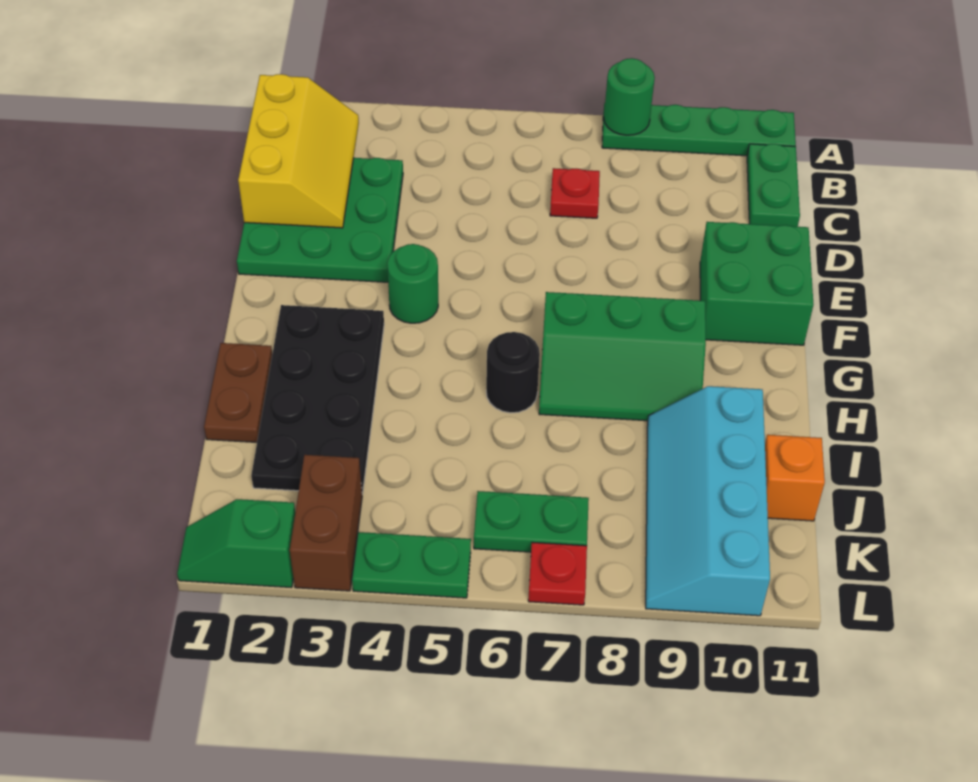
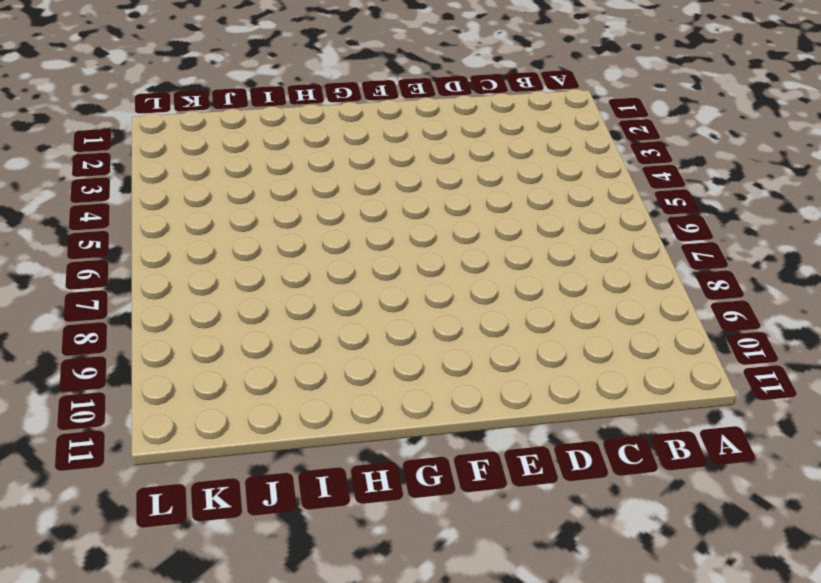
none -> green 1x4 plate [602,103,796,156]
none -> green 1x2 plate [747,144,800,227]
none -> green 3x3 plate [237,158,403,282]

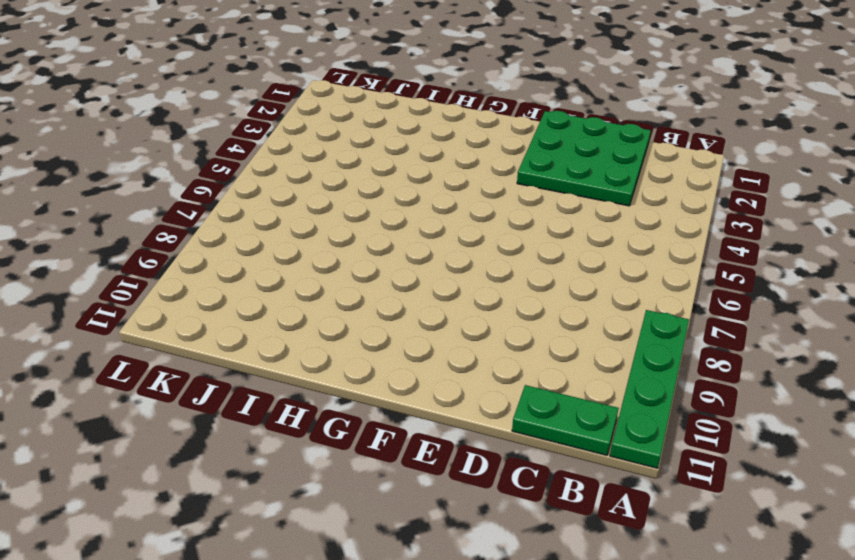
none -> red 1x1 plate [550,168,600,218]
none -> green 2x2 brick [700,222,814,345]
none -> green 1x1 round brick [387,244,438,323]

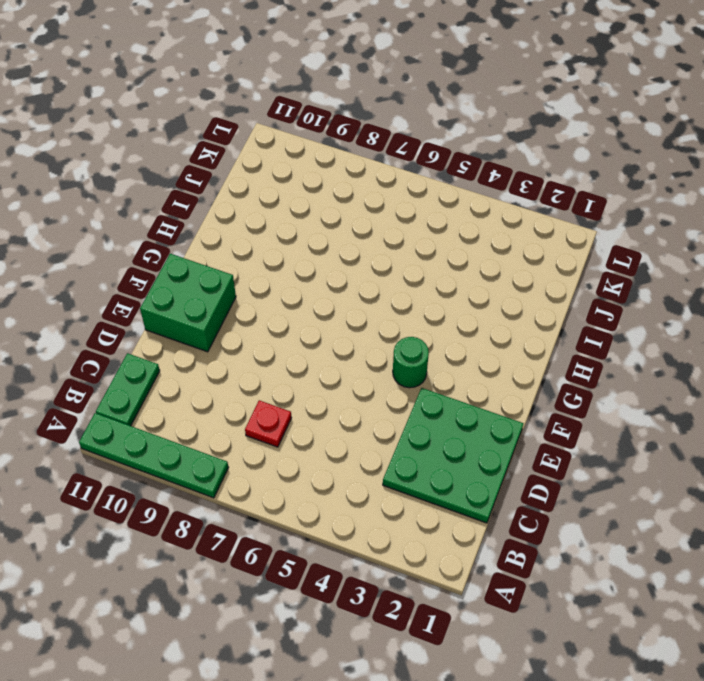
none -> black 2x4 plate [251,305,384,494]
none -> green 2x3 slope [539,292,706,421]
none -> brown 1x2 plate [204,343,272,442]

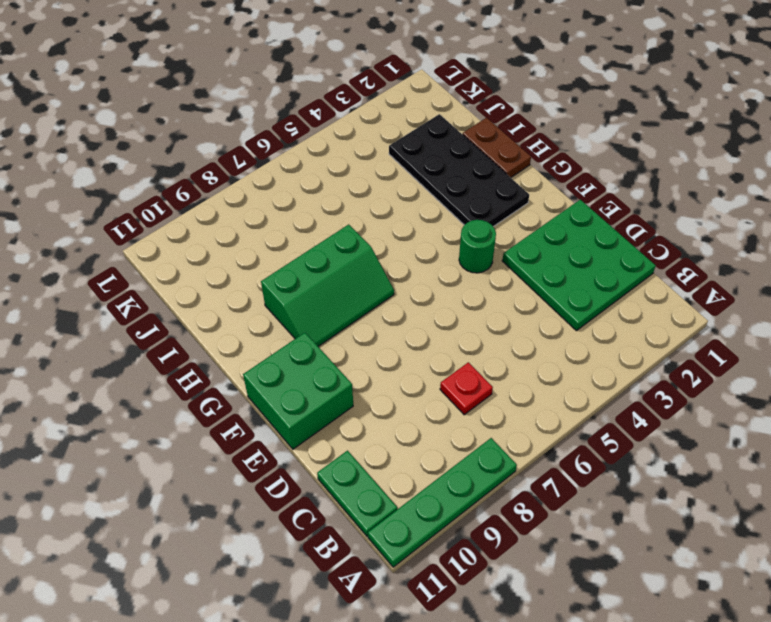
green 2x3 slope [261,225,394,346] -> green 2x3 slope turned to [539,292,706,421]
none -> black 1x1 round brick [486,332,540,413]
none -> cyan 2x4 slope [646,386,770,616]
none -> orange 1x1 brick [765,435,825,521]

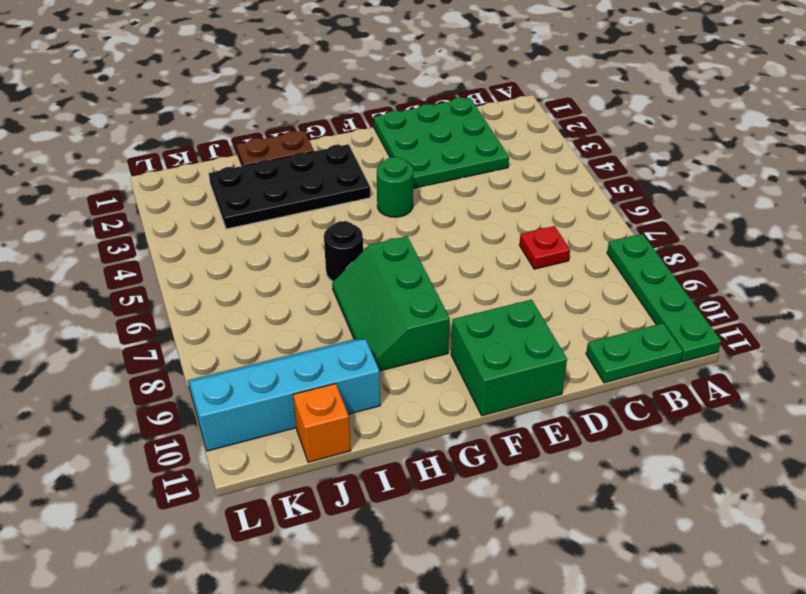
none -> brown 1x2 brick [290,455,362,591]
none -> green 1x2 plate [474,491,589,552]
none -> green 1x2 slope [177,499,295,588]

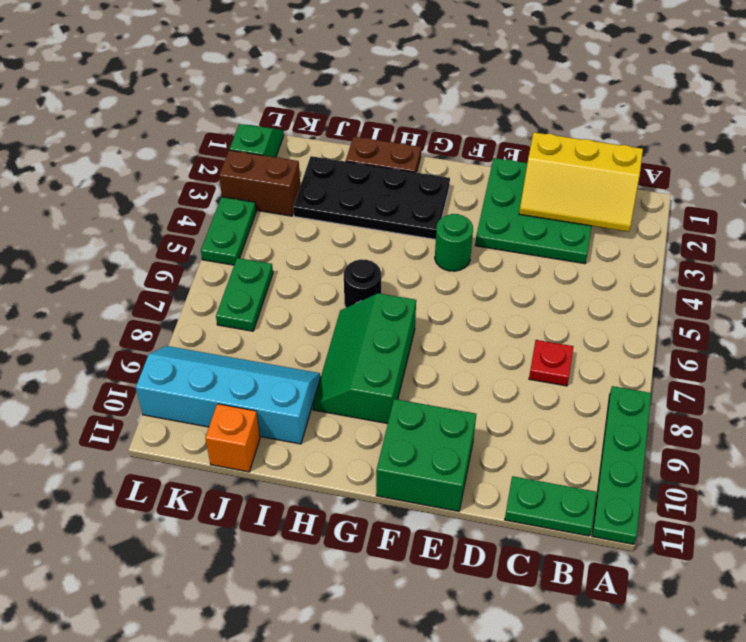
none -> red 1x1 plate [528,542,587,605]
none -> green 1x1 round brick [604,58,655,135]

